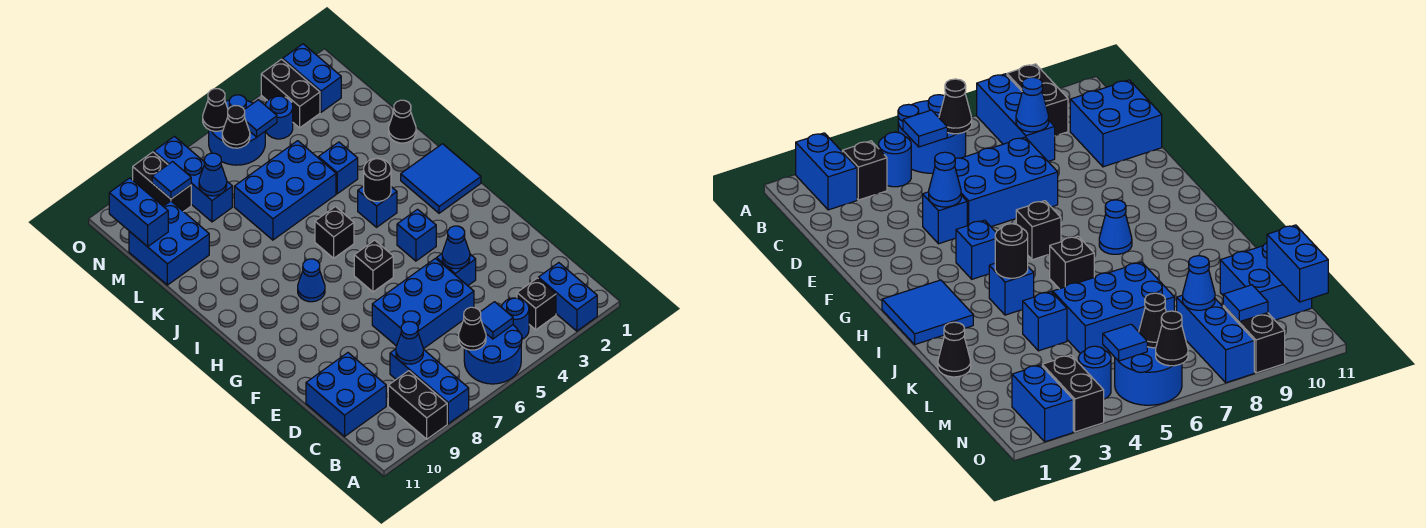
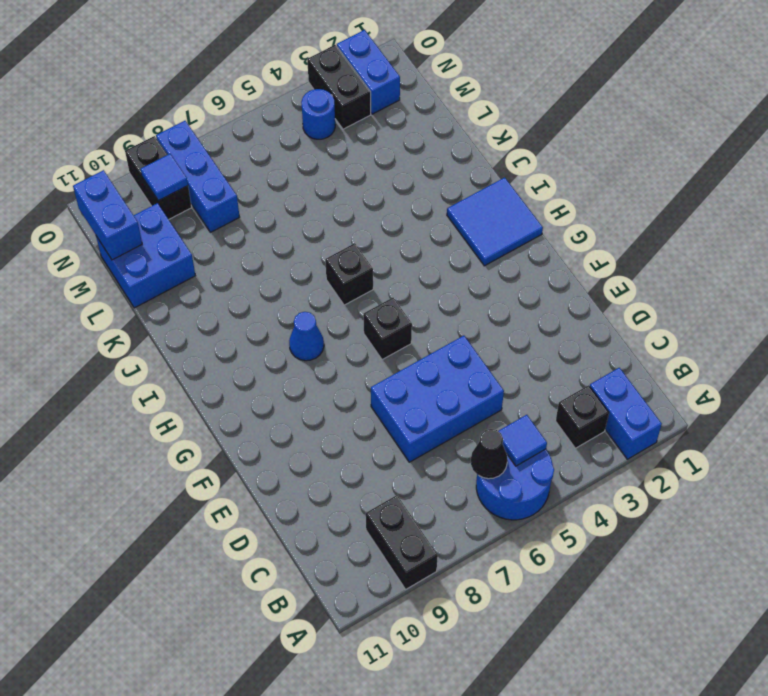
none -> blue 1x3 brick [390,349,469,424]
none -> blue 1x1 round brick [502,298,529,339]
none -> blue 2x2 brick [306,353,386,436]
none -> blue 1x1 brick [437,254,476,286]

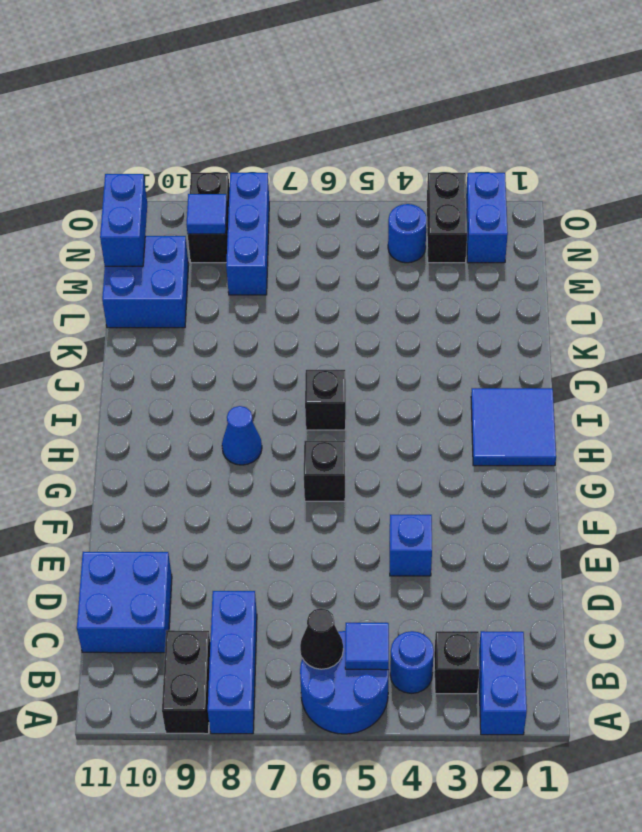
none -> blue 2x3 brick [372,258,474,349]
none -> blue 1x1 brick [397,209,436,261]
none -> blue 1x1 brick [358,186,397,227]
none -> black 1x1 cone [389,100,416,143]

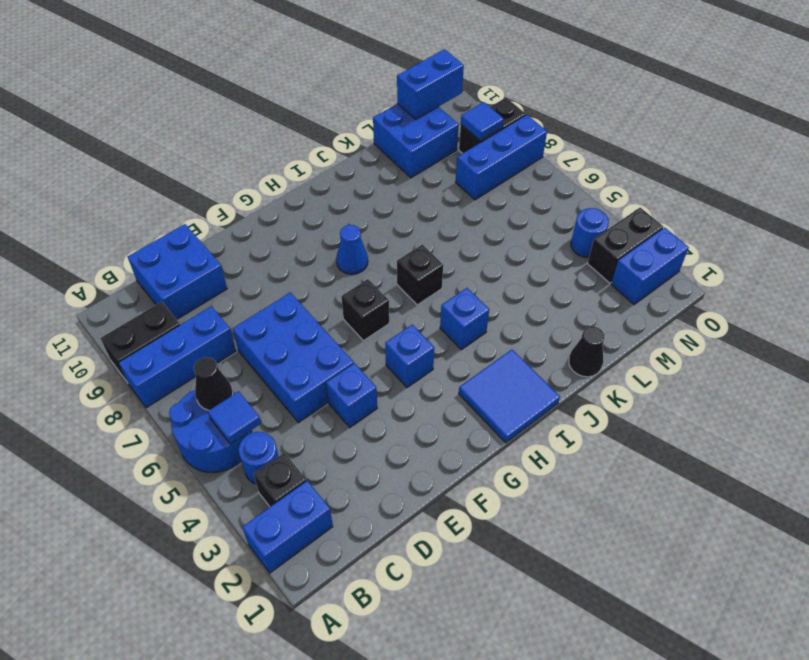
none -> blue 1x1 brick [318,142,358,194]
none -> blue 2x3 brick [234,141,336,240]
none -> blue 2x2 round brick [209,95,265,165]
none -> blue 1x1 cone [396,321,423,364]

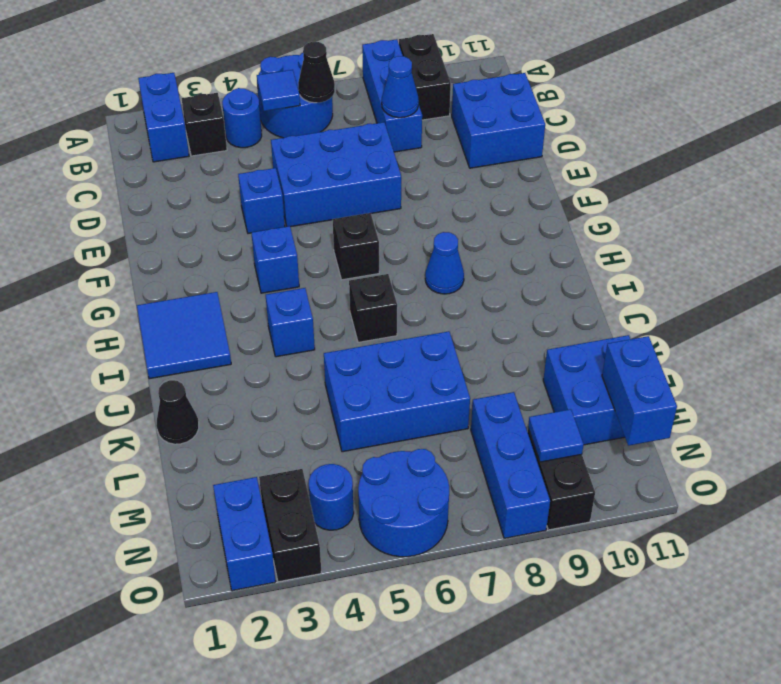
none -> blue 1x1 brick [318,142,358,194]
none -> blue 1x1 cone [442,226,470,269]
none -> black 1x1 round brick [364,158,391,201]
none -> blue 1x1 cone [199,153,227,196]

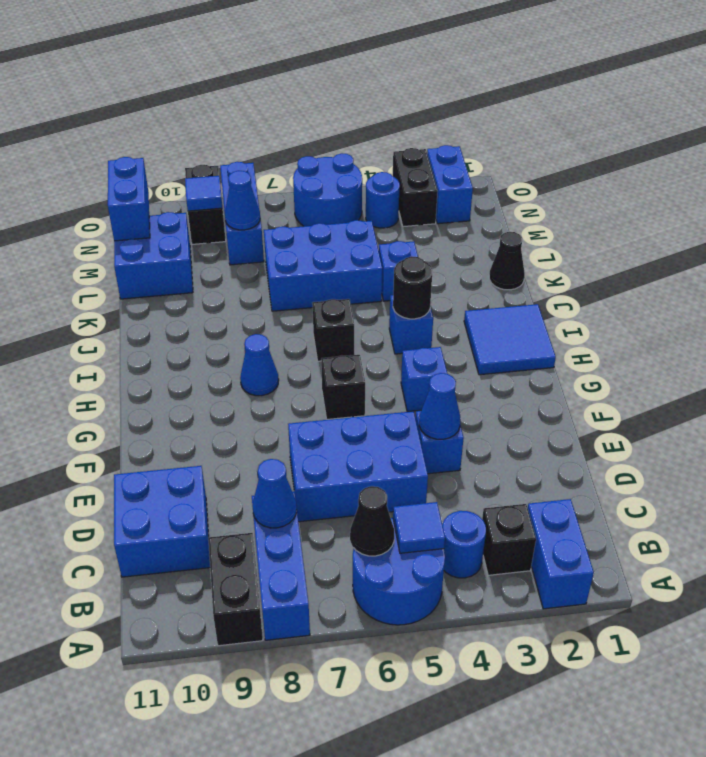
none -> blue 1x1 tile [245,100,277,137]
none -> black 1x1 cone [222,106,250,148]
none -> black 1x1 cone [203,89,228,131]

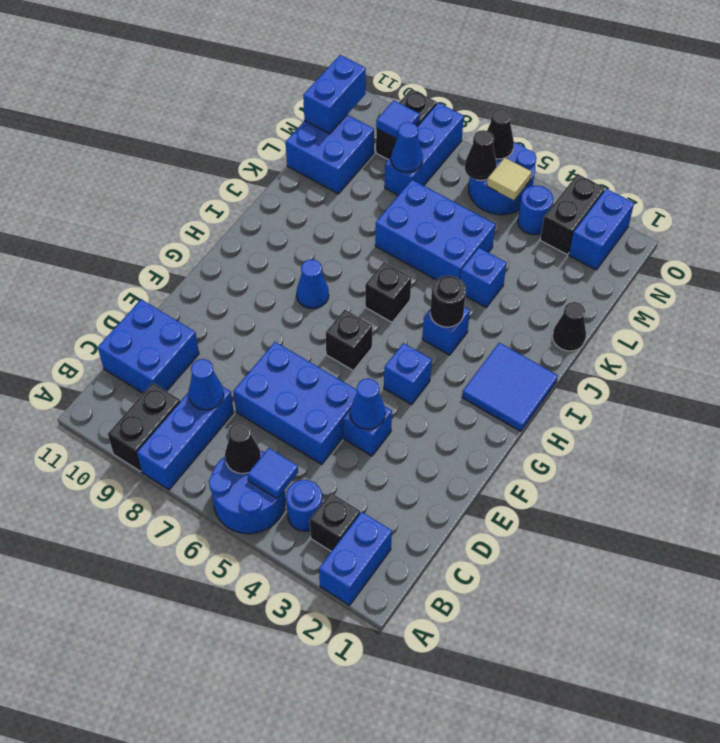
tan 1x1 tile [487,158,532,200] -> blue 1x1 tile [245,100,277,137]

